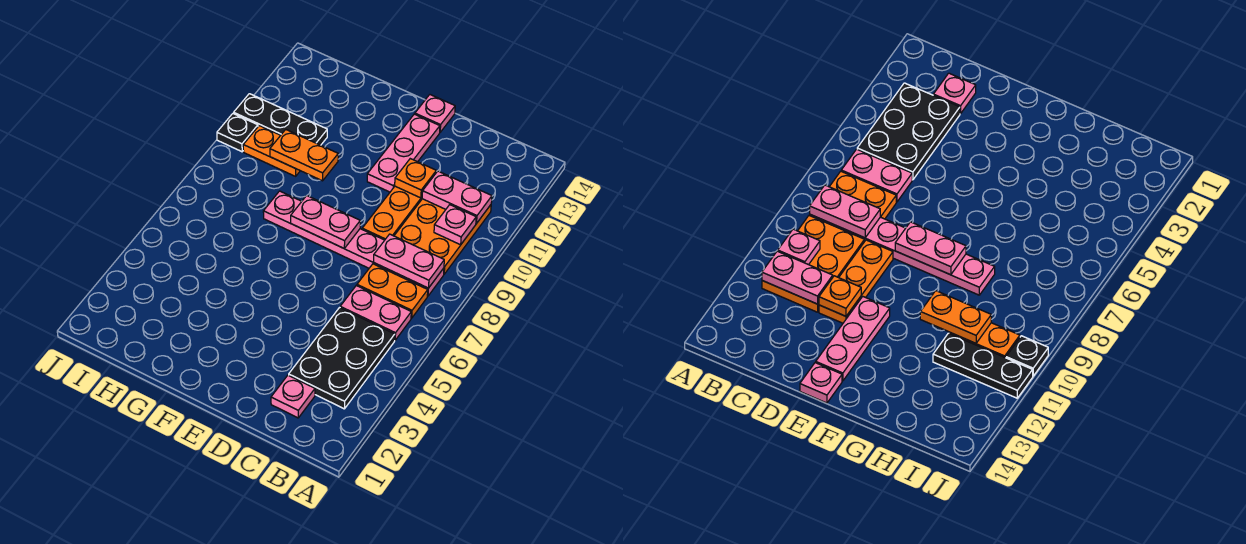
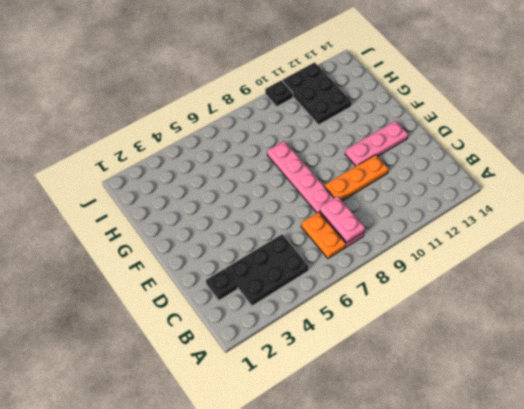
black 1x1 plate [206,269,237,300] -> pink 1x1 plate [271,375,315,418]
black 2x3 plate [282,62,352,125] -> black 1x3 plate [234,94,327,145]
none -> pink 1x2 plate [340,286,411,340]
none -> orange 2x3 plate [394,199,491,274]
none -> pink 1x1 plate [415,95,455,132]

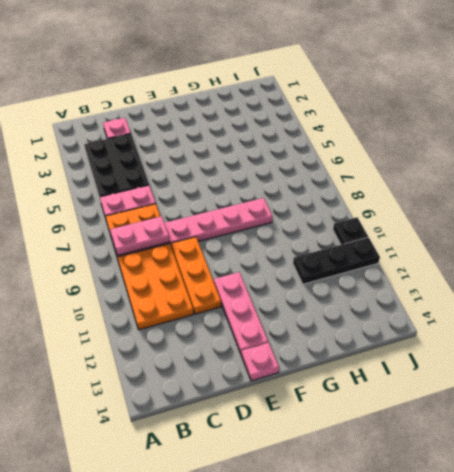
none -> orange 1x2 plate [243,126,300,176]
none -> pink 1x1 plate [434,205,476,245]
none -> pink 1x2 plate [422,171,492,224]

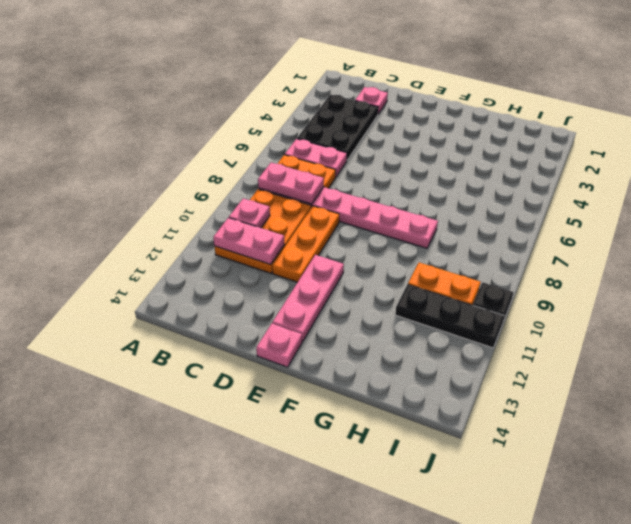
none -> orange 1x1 plate [395,159,436,198]
none -> pink 1x2 plate [291,196,360,249]
none -> orange 1x2 plate [270,130,338,181]

